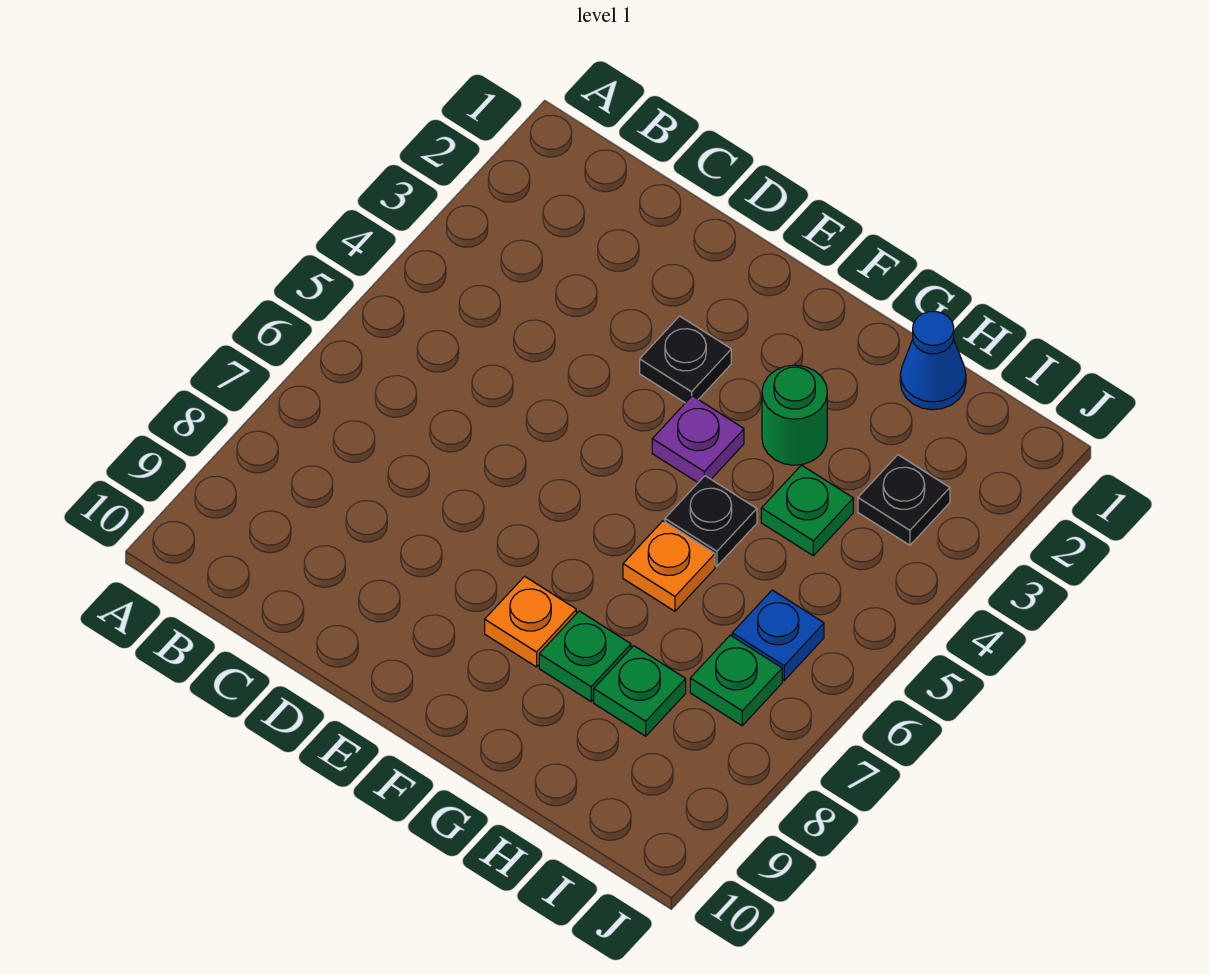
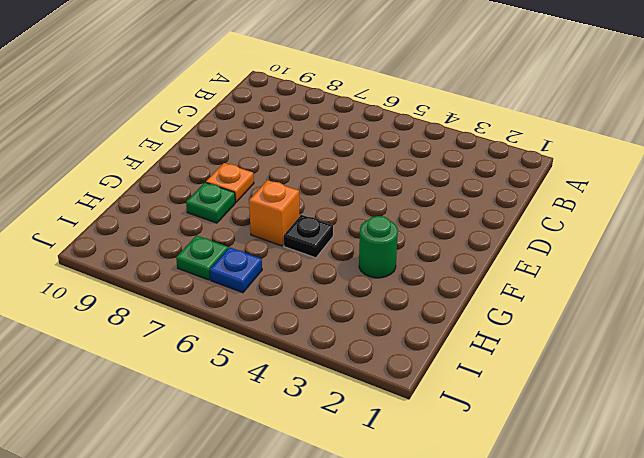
orange 1x1 brick [249,180,300,246] -> orange 1x1 plate [623,521,715,611]
none -> black 1x1 plate [640,316,731,403]
none -> purple 1x1 plate [652,396,744,482]
none -> blue 1x1 cone [900,312,966,410]

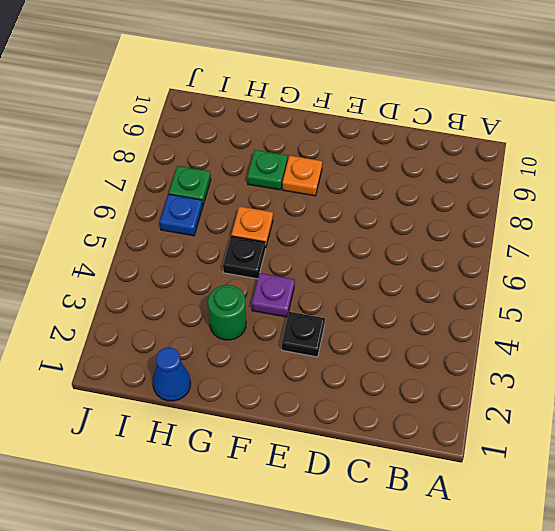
none -> green 1x1 plate [761,465,853,556]
none -> green 1x1 plate [594,646,686,736]
none -> black 1x1 plate [858,455,950,545]

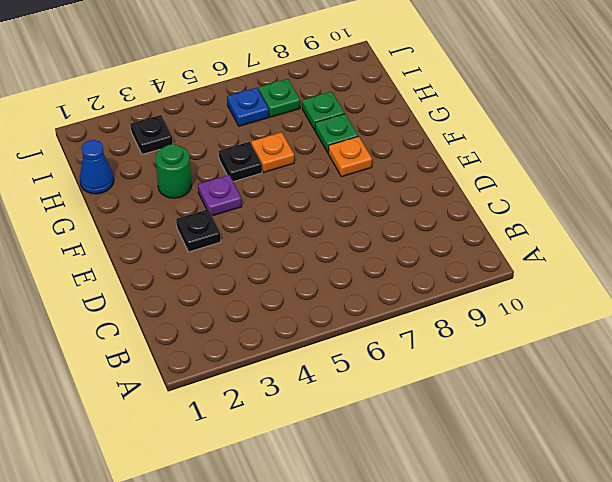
none -> green 1x1 plate [761,465,853,556]

